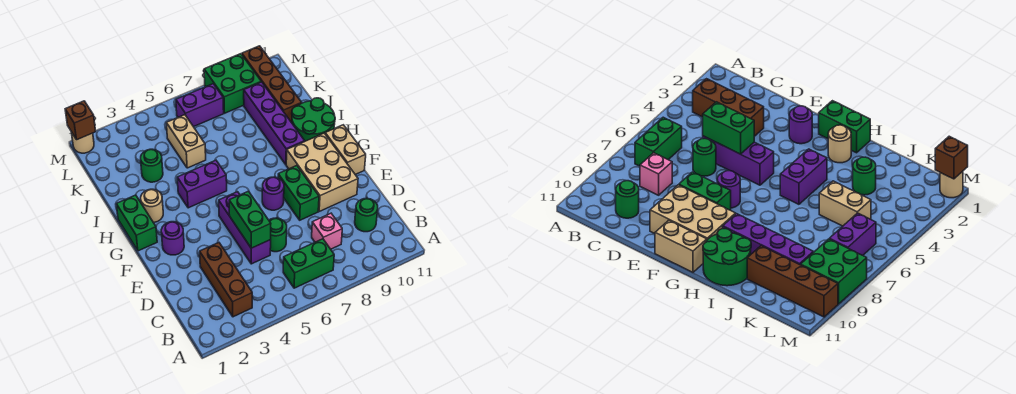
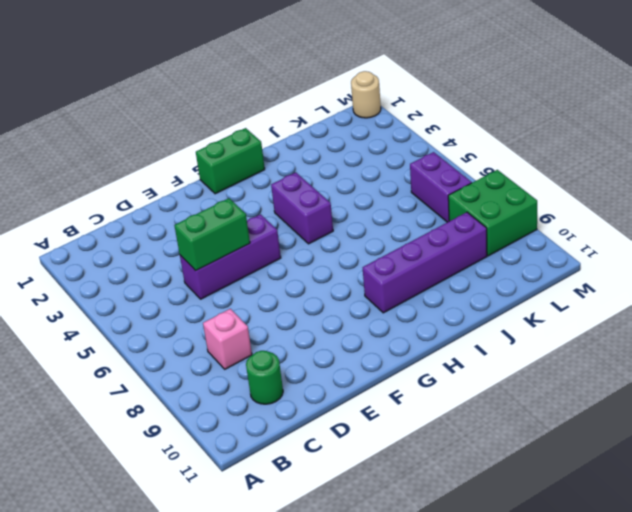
none -> brown 1x3 brick [200,243,252,317]
none -> green 1x2 brick [283,239,334,288]
none -> green 1x1 round brick [269,218,287,252]

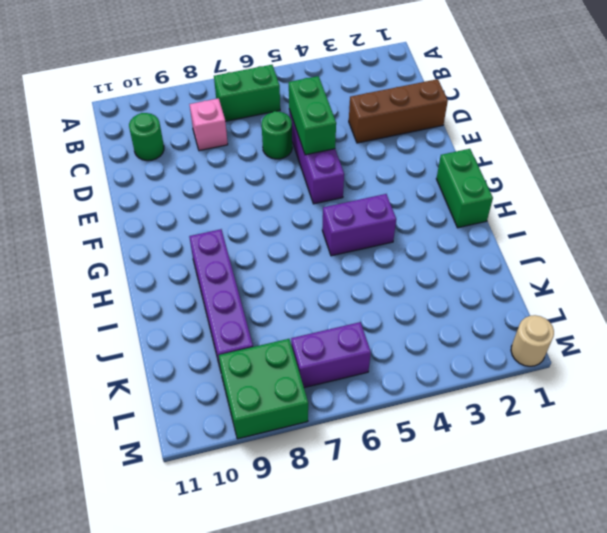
brown 1x3 brick [349,79,448,143] -> brown 1x3 brick turned to [200,243,252,317]
none -> green 1x2 brick [278,166,319,220]
none -> tan 2x3 brick [286,133,358,211]
none -> purple 1x1 round brick [161,222,184,255]

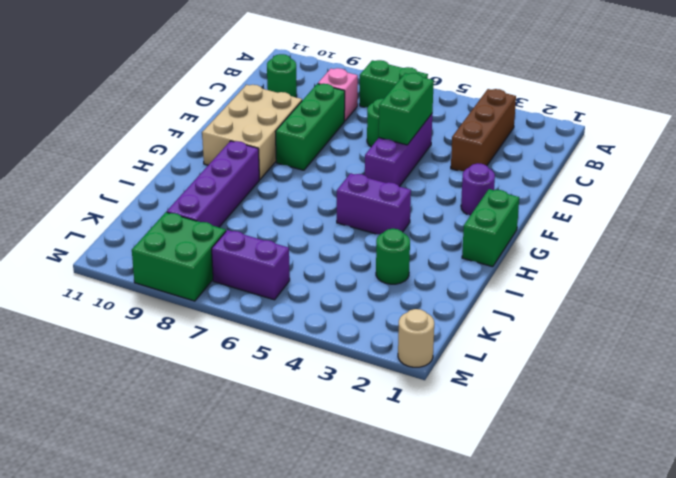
green 1x3 brick [275,84,345,170] -> green 1x2 brick [278,166,319,220]
none -> purple 1x1 round brick [262,177,284,210]
none -> tan 1x2 brick [325,125,366,175]
none -> tan 1x1 round brick [141,189,163,222]

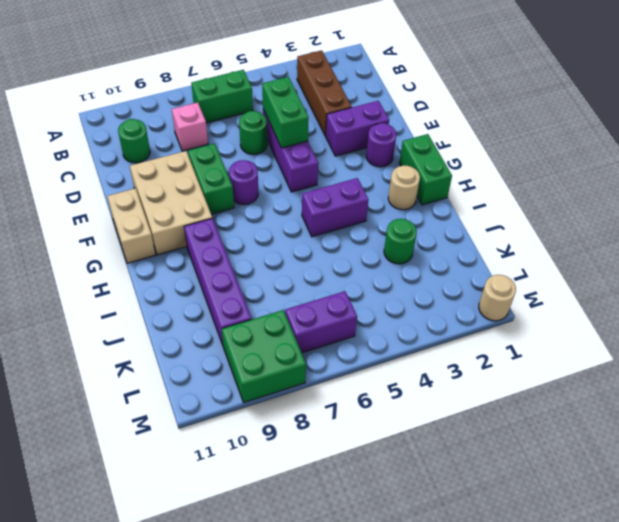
purple 1x2 brick [326,101,389,156] -> none
none -> green 2x2 round brick [292,98,335,141]
none -> tan 1x2 brick [166,115,206,168]
none -> brown 1x4 brick [242,46,302,123]

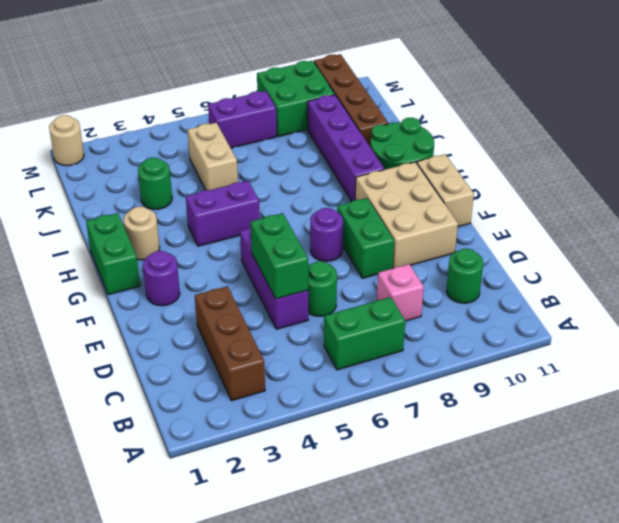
none -> brown 1x1 brick [65,101,96,139]

